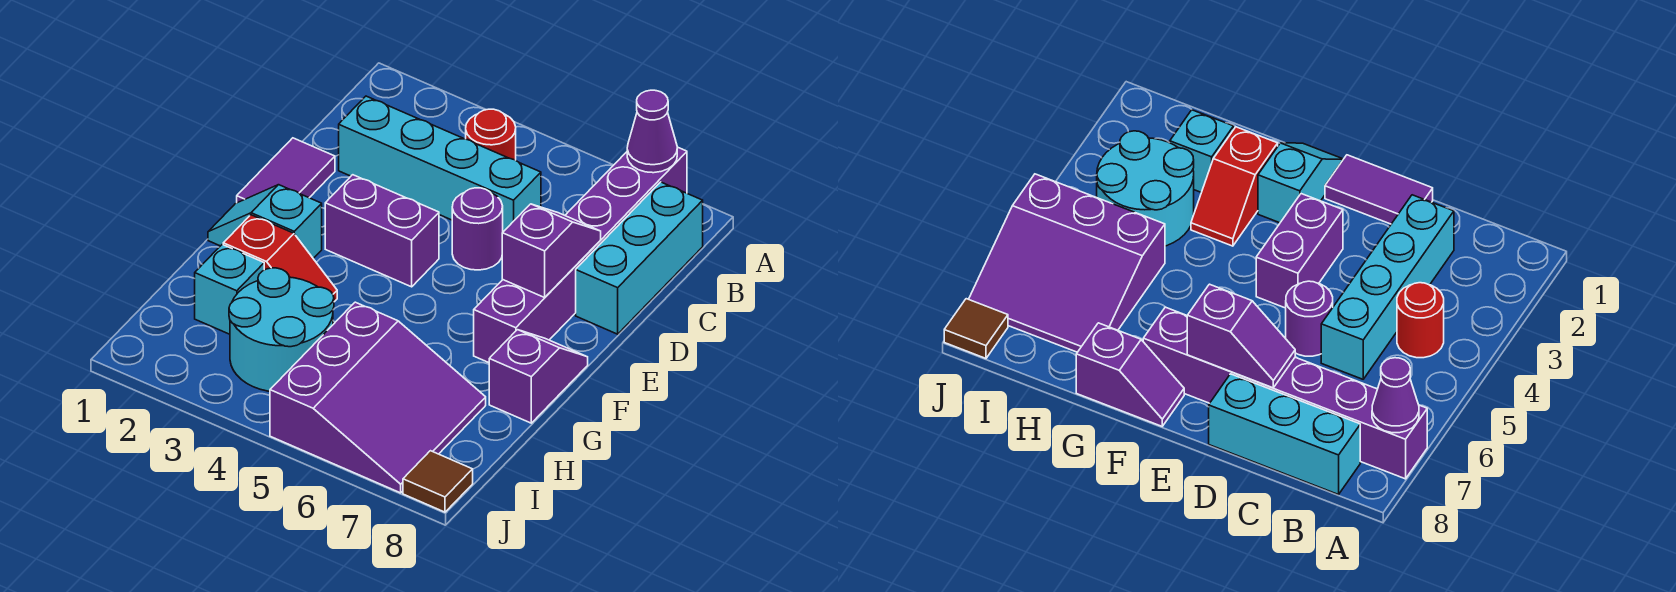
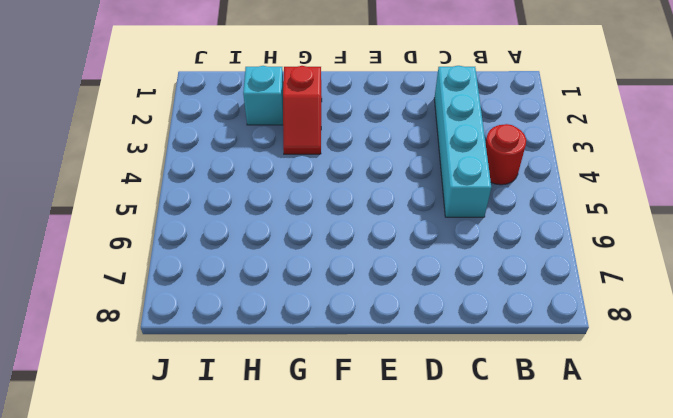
none -> purple 1x6 brick [474,147,687,363]
none -> cyan 1x3 brick [576,182,703,334]
none -> purple 1x2 tile [237,138,335,203]

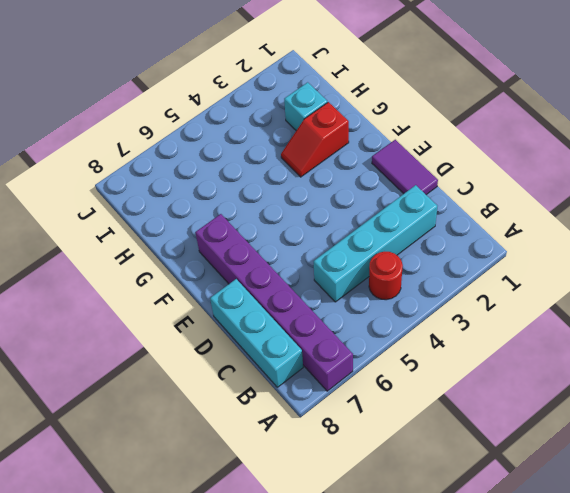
none -> purple 1x1 round brick [452,188,503,270]
none -> purple 1x2 brick [325,175,439,287]
none -> cyan 1x2 slope [208,185,322,258]

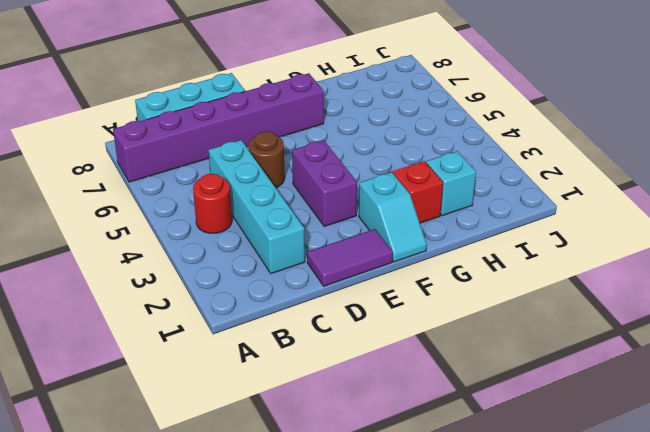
brown 1x1 round brick [249,131,285,188] -> purple 1x1 round brick [452,188,503,270]
none -> purple 1x2 slope [489,330,588,423]
none -> cyan 2x2 round brick [229,268,334,391]
none -> purple 3x3 slope [270,302,486,493]

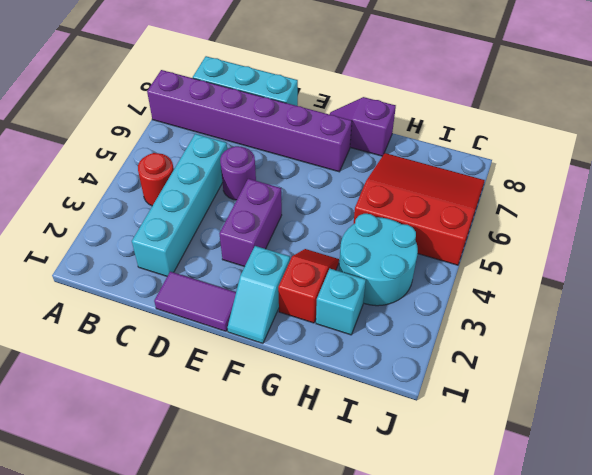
red 3x3 slope [354,153,485,265] -> purple 3x3 slope [270,302,486,493]
none -> brown 1x1 tile [403,451,473,512]
none -> purple 1x1 cone [627,90,677,173]
none -> purple 1x2 slope [502,204,601,298]

